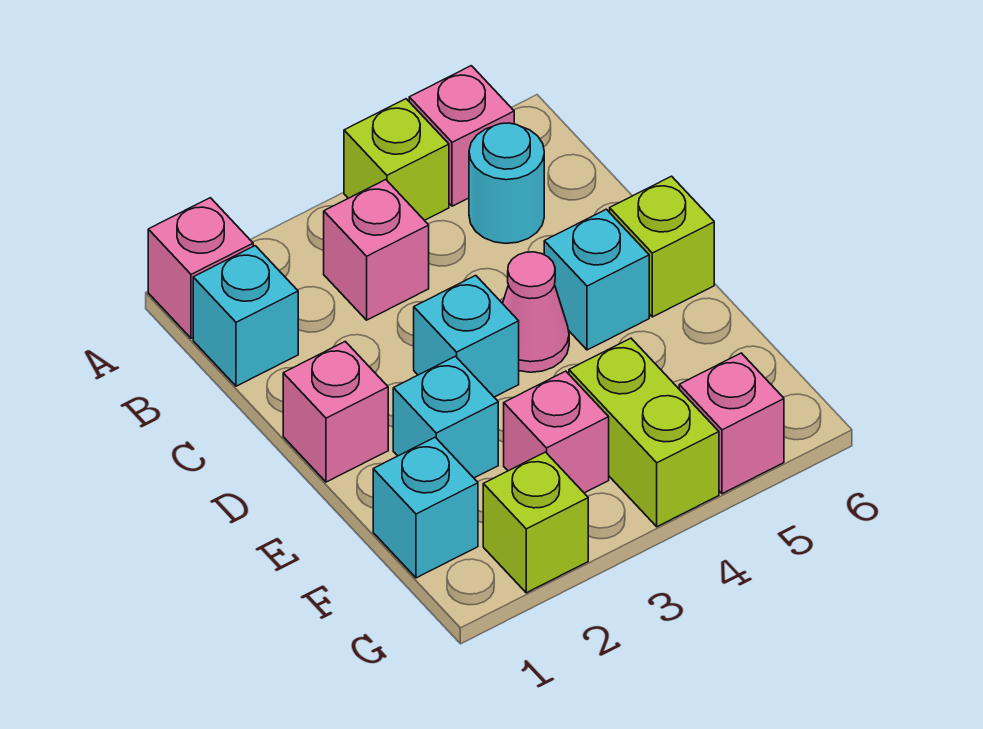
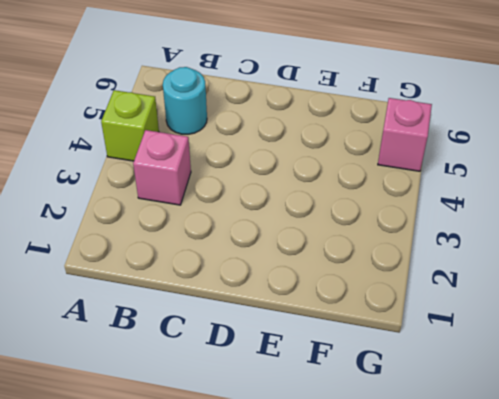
none -> pink 1x1 brick [148,198,253,338]
none -> pink 1x1 brick [409,66,514,206]
none -> cyan 1x1 brick [193,246,298,386]

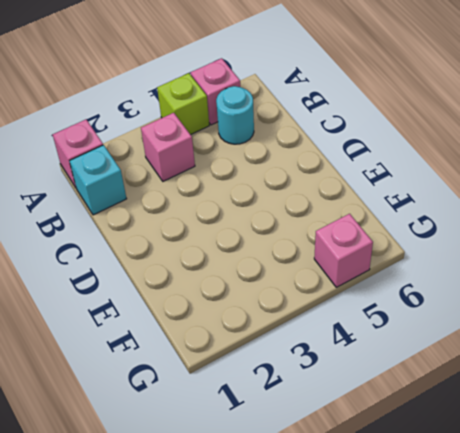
none -> pink 1x1 brick [283,341,388,482]
none -> cyan 1x1 brick [414,275,519,397]
none -> pink 1x1 cone [503,252,569,372]

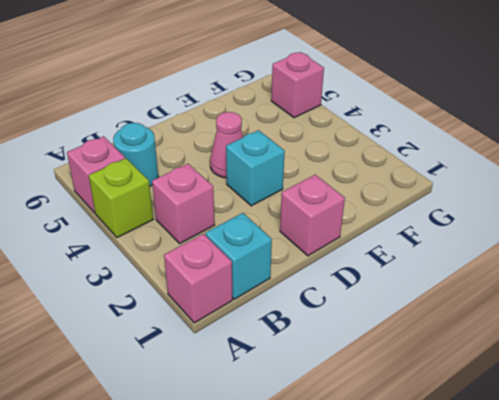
none -> cyan 1x1 brick [544,209,649,350]
none -> lime 1x1 brick [610,176,714,317]
none -> cyan 1x1 brick [393,356,498,478]

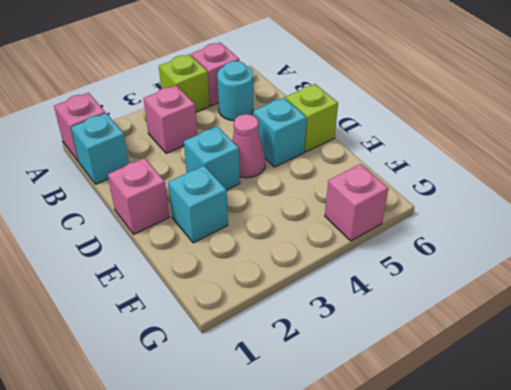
none -> cyan 1x1 brick [373,437,478,578]
none -> pink 1x1 brick [504,371,609,493]
none -> lime 1x2 brick [569,338,719,527]

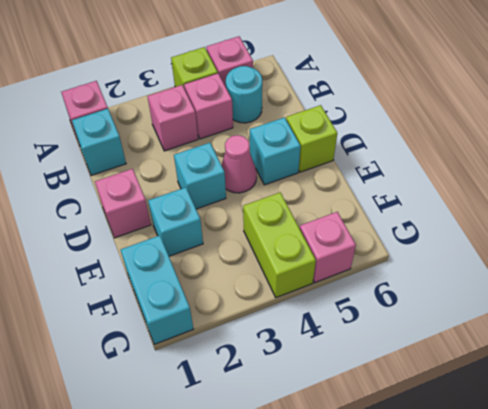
pink 1x1 brick [184,74,233,139] -> pink 1x1 brick moved to [504,371,609,493]
cyan 1x2 brick [121,236,193,344] -> cyan 1x1 brick [373,437,478,578]
none -> lime 1x1 brick [483,452,588,593]

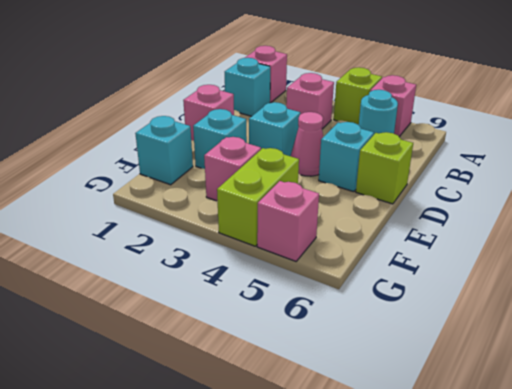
none -> lime 1x1 brick [483,452,588,593]

